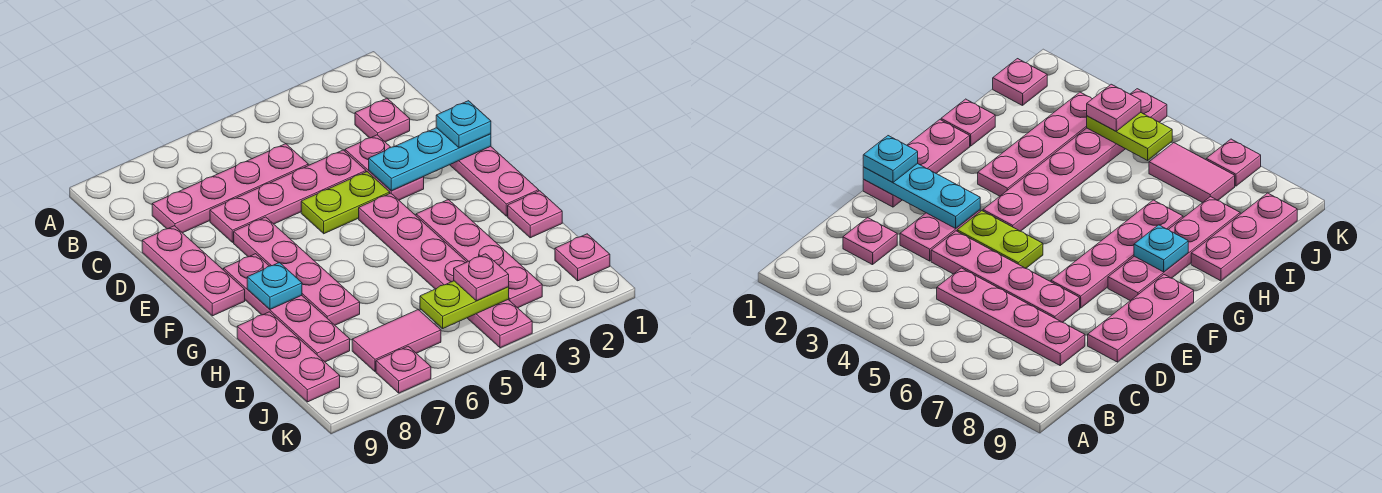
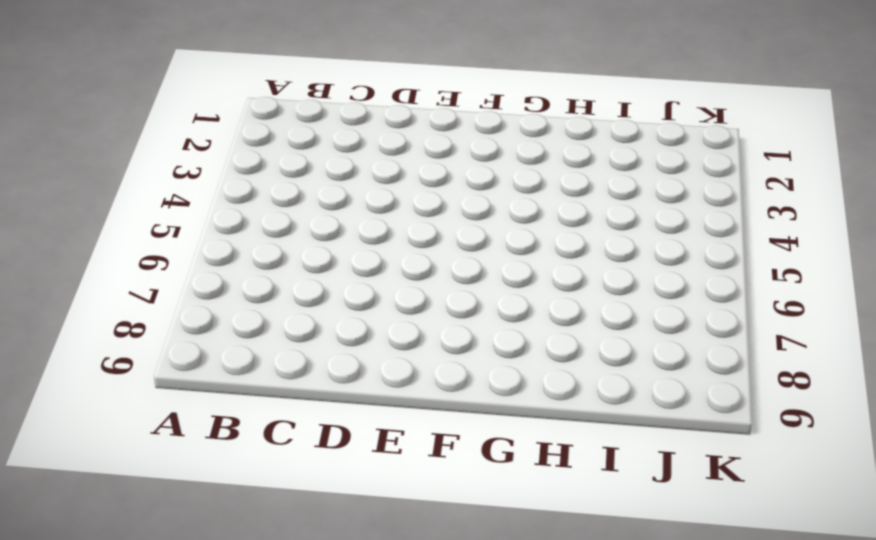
none -> pink 1x1 plate [355,98,410,142]
none -> pink 1x4 plate [152,144,308,233]
none -> pink 1x2 plate [345,135,424,200]

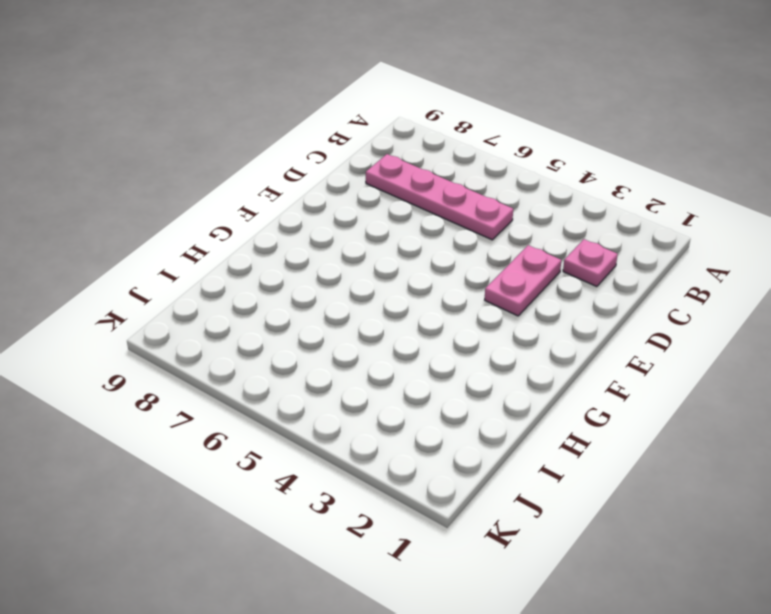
none -> pink 1x4 plate [210,150,366,242]
none -> pink 1x3 plate [142,226,245,316]
none -> pink 1x3 plate [450,146,539,216]

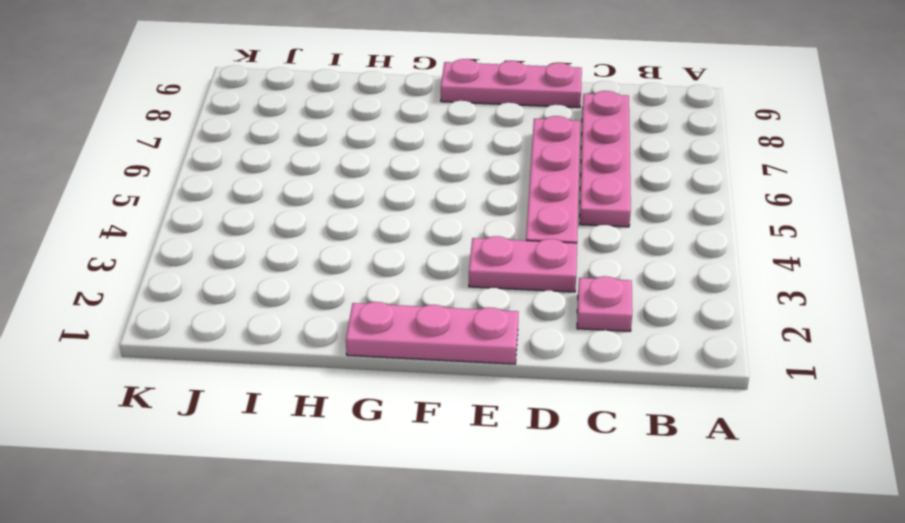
none -> lime 1x2 plate [301,172,390,234]
none -> pink 1x4 plate [234,217,360,325]
none -> pink 1x6 plate [359,193,532,348]

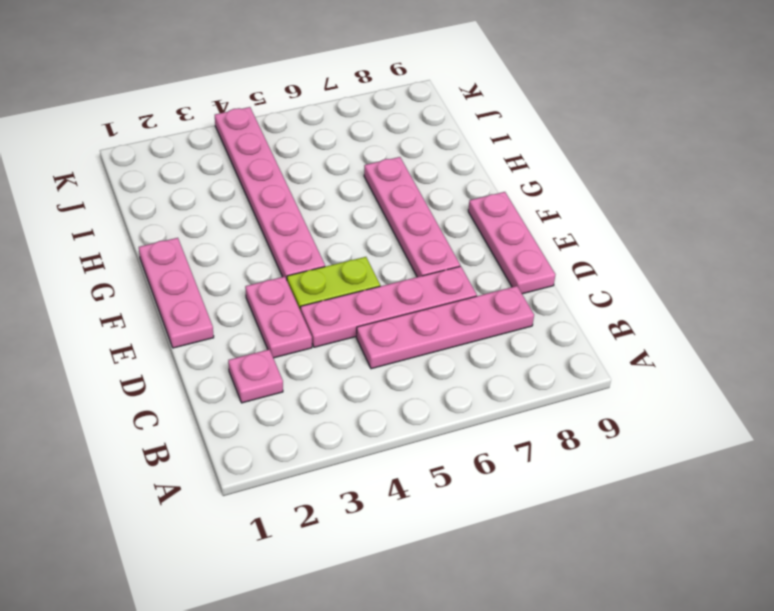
none -> pink 1x4 plate [224,254,350,362]
none -> pink 1x4 plate [416,200,542,308]
none -> pink 1x1 plate [508,191,562,238]

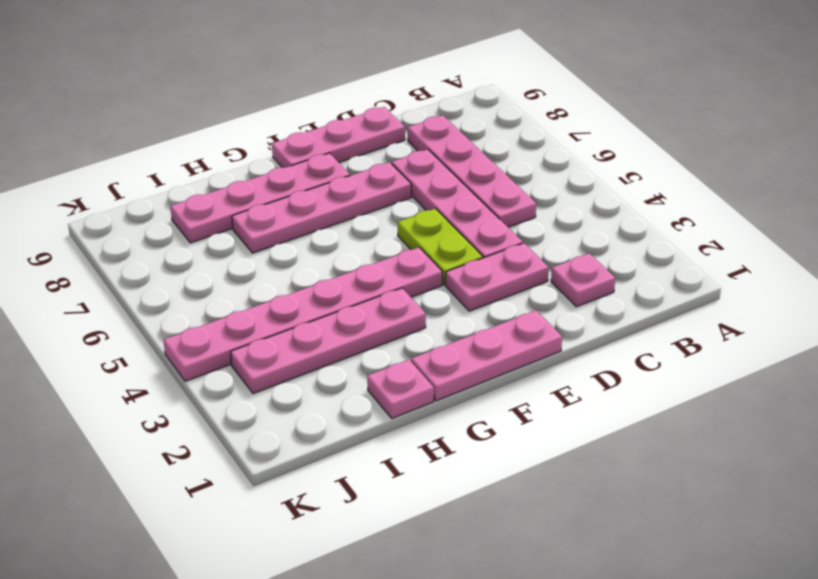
none -> pink 1x3 plate [237,312,340,402]
none -> pink 1x1 plate [555,234,610,281]
none -> pink 1x2 tile [352,310,441,372]

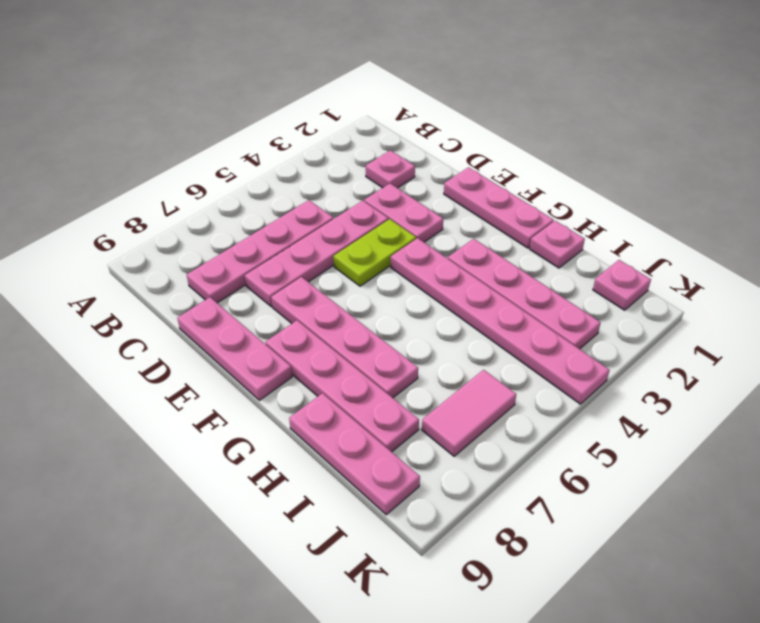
none -> pink 1x1 plate [376,346,431,393]
none -> cyan 1x3 plate [369,128,491,191]
none -> cyan 1x1 plate [247,263,302,309]

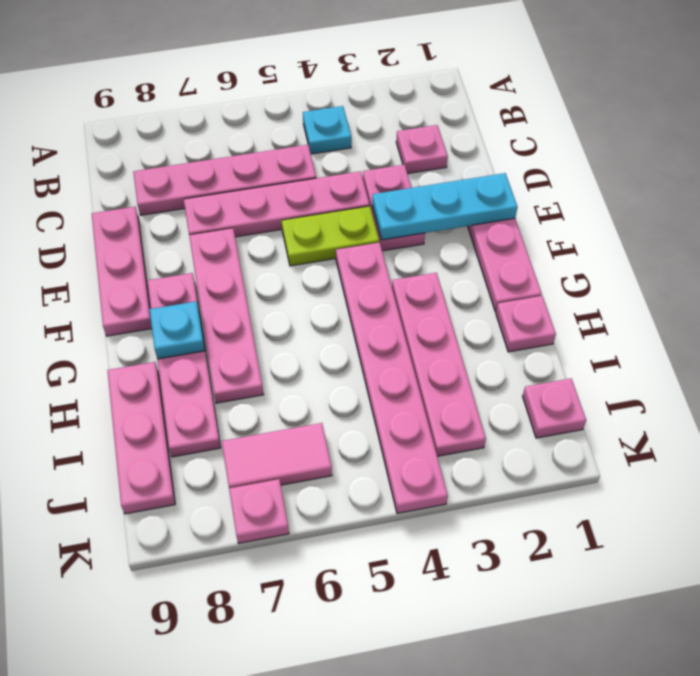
cyan 1x1 plate [303,106,351,154] -> cyan 1x1 plate moved to [436,101,491,148]
none -> lime 1x2 plate [420,281,509,328]
none -> pink 1x1 plate [454,254,509,301]

